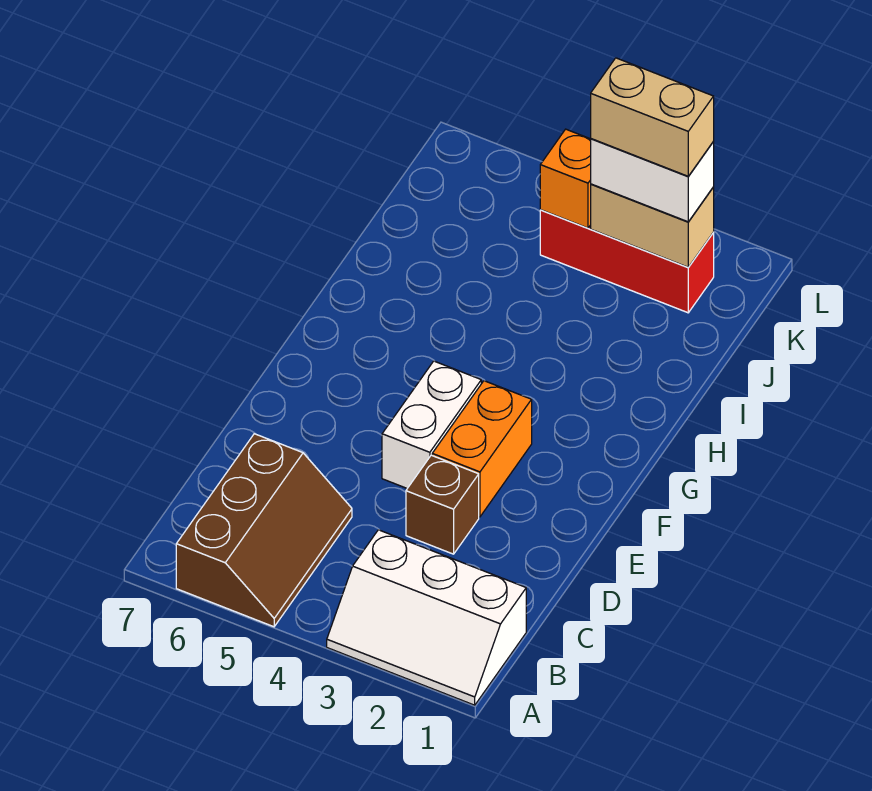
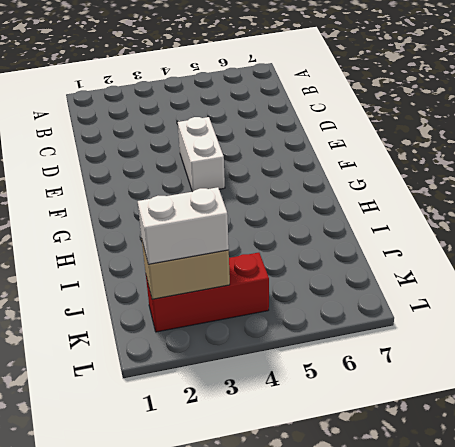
none -> white 2x3 slope [327,530,526,705]
none -> brown 2x3 slope [176,434,352,627]

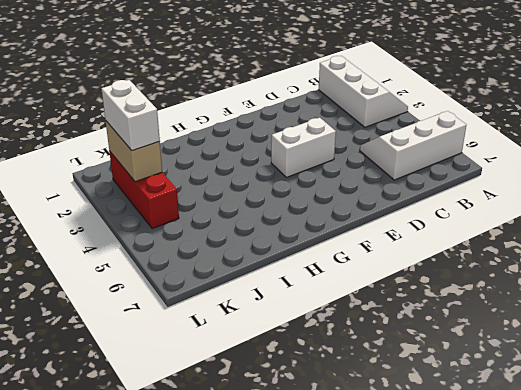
white 2x3 slope [360,111,466,180] -> brown 2x3 slope [176,434,352,627]
none -> brown 1x1 brick [406,455,479,554]
none -> orange 1x2 brick [432,381,532,517]

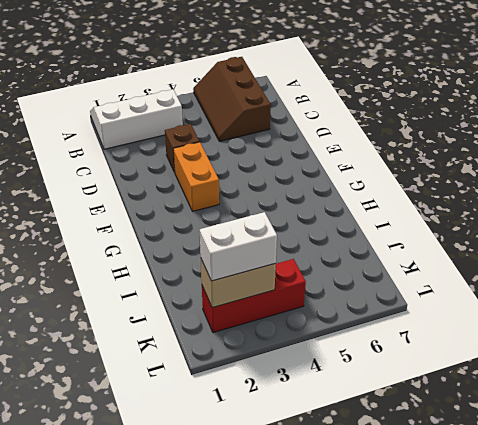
none -> white 1x2 brick [382,361,481,488]
none -> orange 1x1 brick [540,129,591,228]

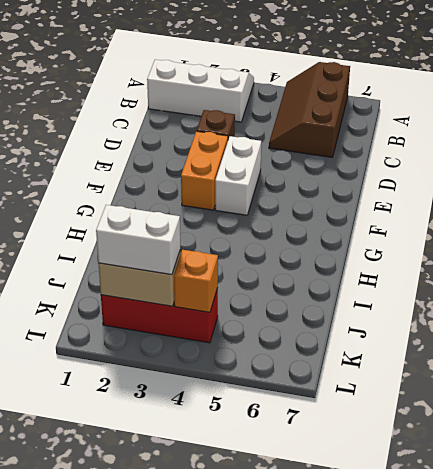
none -> tan 1x2 brick [591,58,714,176]

